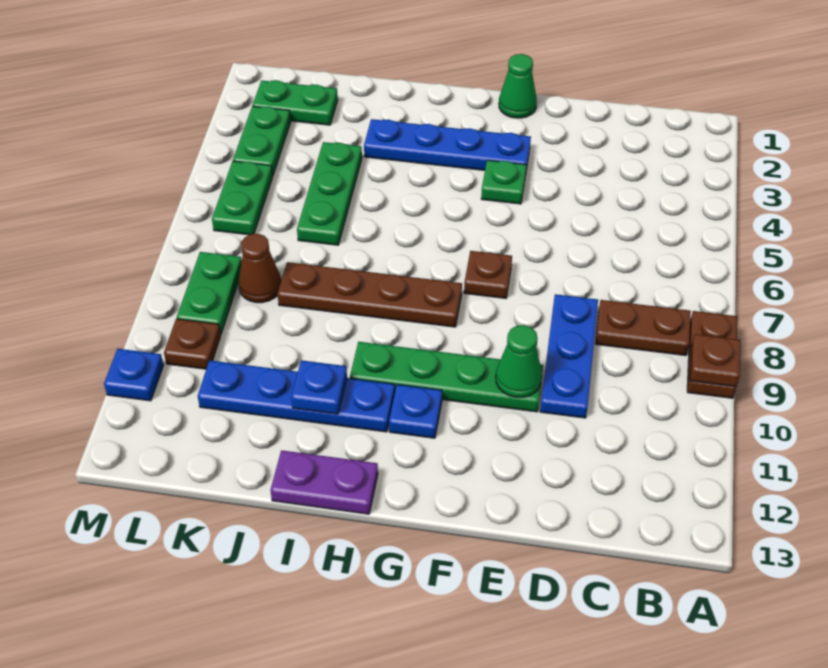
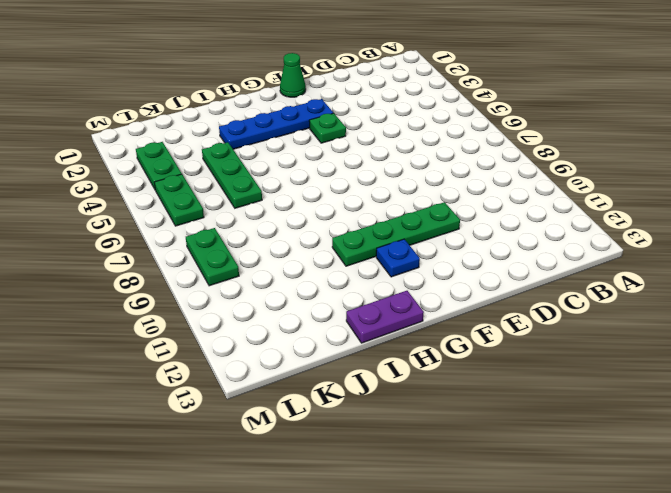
none -> brown 1x2 plate [687,311,737,398]
none -> brown 1x2 plate [595,300,691,356]
none -> blue 1x3 plate [540,294,598,418]

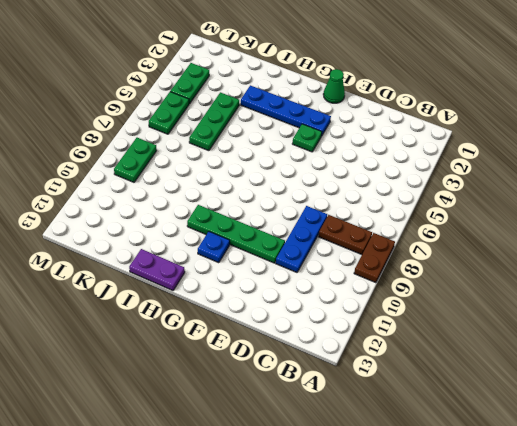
none -> brown 1x1 plate [464,251,512,298]
none -> brown 1x4 plate [277,262,462,327]
none -> blue 1x4 plate [198,360,395,432]

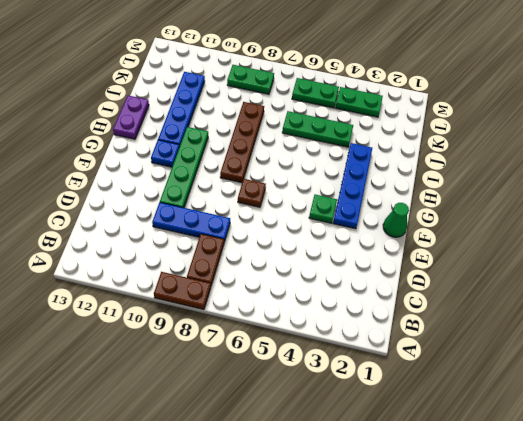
none -> green 1x2 plate [253,80,338,125]
none -> brown 1x1 cone [238,234,281,303]
none -> brown 1x1 plate [164,319,221,369]

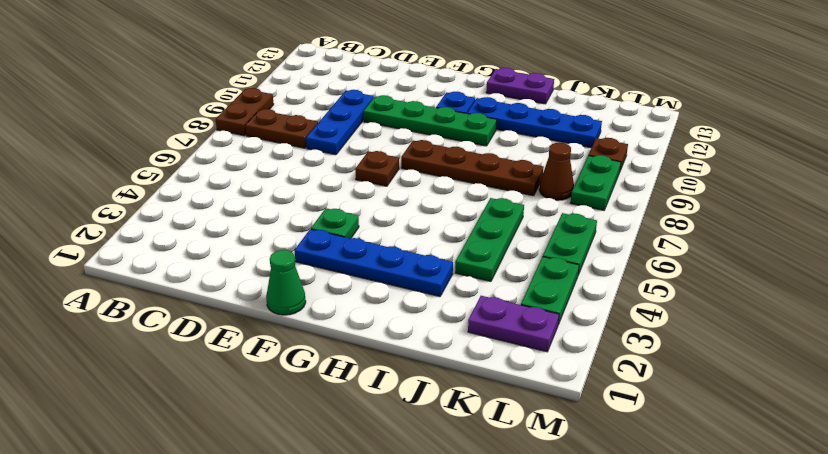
purple 1x2 plate [468,296,559,352] -> green 1x2 plate [253,80,338,125]
none -> blue 1x1 plate [104,349,164,401]
none -> brown 1x1 plate [690,334,740,387]
none -> green 1x1 cone [496,325,542,397]

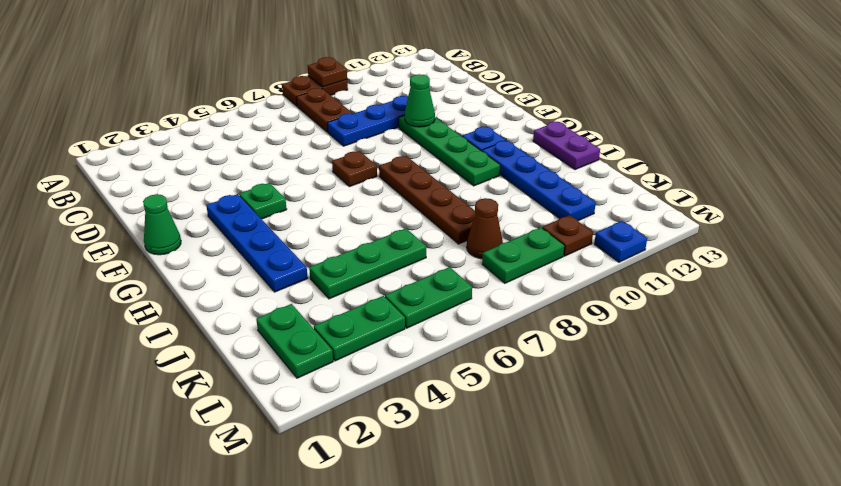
none -> blue 1x1 plate [291,360,347,414]

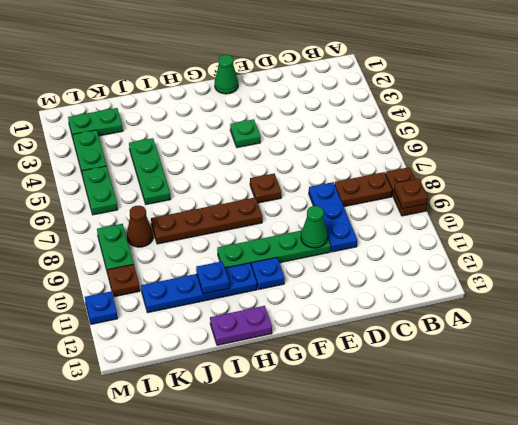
none -> blue 1x4 plate [364,119,531,170]

